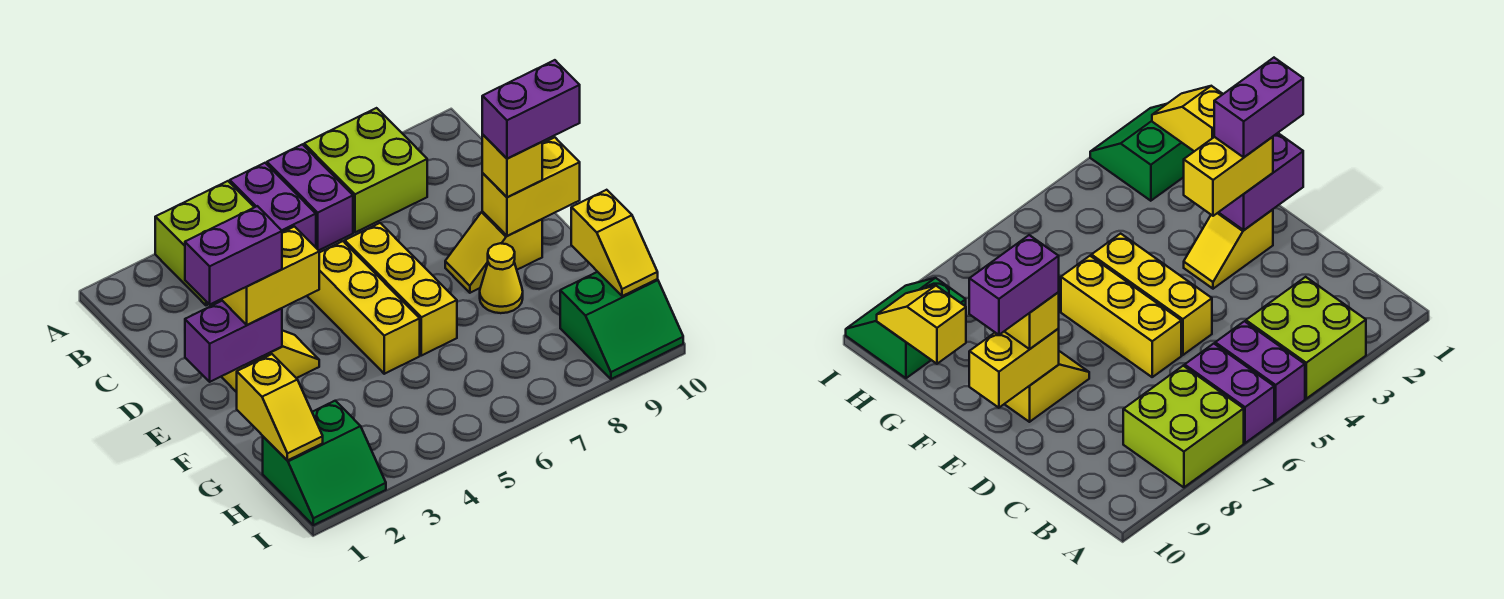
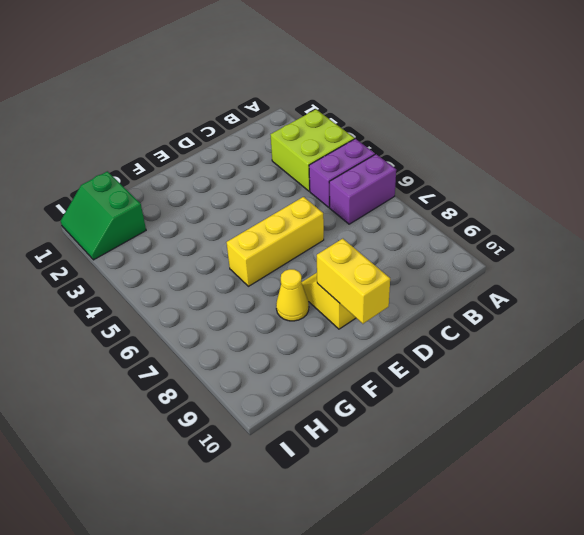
none -> lime 2x2 brick [304,108,427,232]
none -> yellow 1x3 brick [308,241,420,374]
none -> yellow 1x2 slope [222,330,319,392]

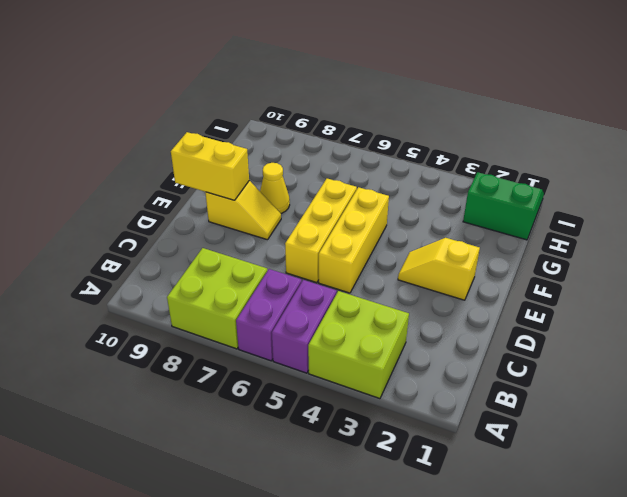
none -> green 2x2 slope [560,272,683,379]
none -> purple 1x2 brick [185,301,282,382]
none -> yellow 1x2 slope [237,354,323,460]

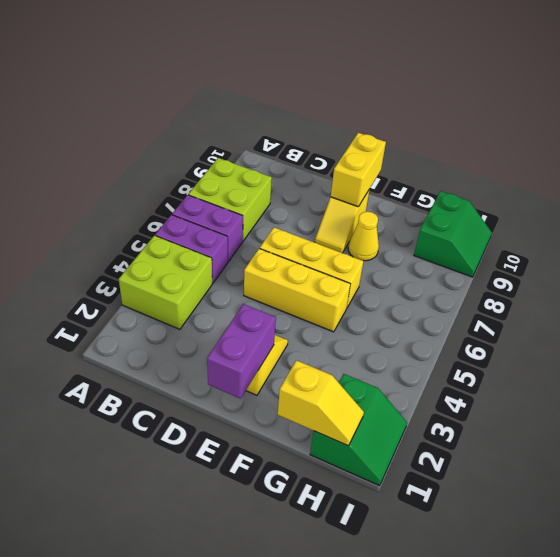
none -> yellow 1x2 slope [571,190,658,296]
none -> yellow 1x2 brick [222,227,319,325]
none -> yellow 1x1 brick [482,135,542,197]

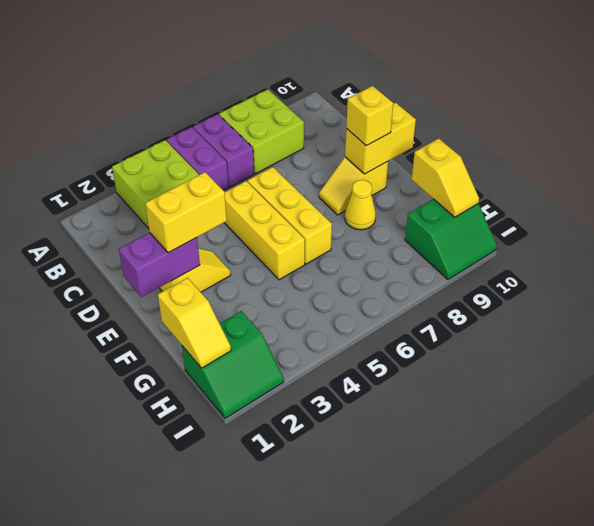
none -> purple 1x2 brick [185,206,282,304]
none -> purple 1x2 brick [482,60,580,159]

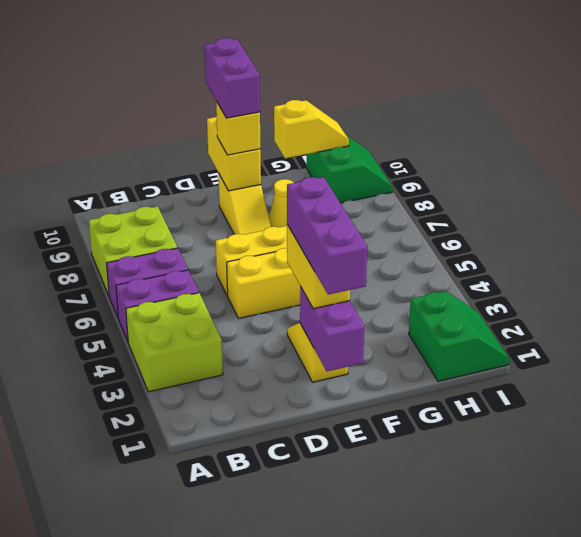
purple 1x3 brick [287,177,367,295] -> purple 1x2 brick [185,206,282,304]
none -> yellow 1x2 slope [237,354,323,460]

